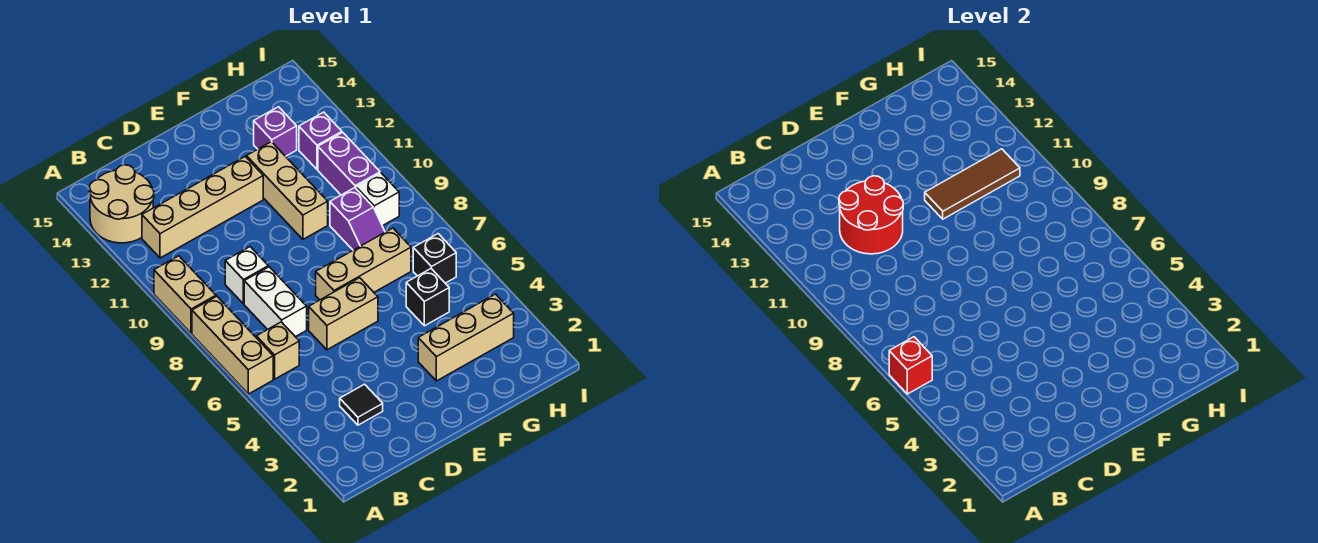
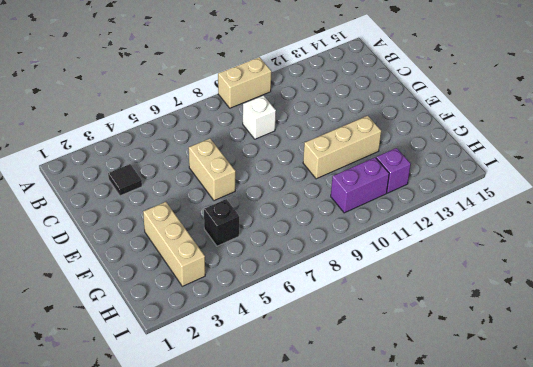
none -> tan 1x3 brick [192,296,273,394]
none -> tan 2x2 round brick [89,165,154,243]
none -> tan 1x1 brick [256,322,299,379]

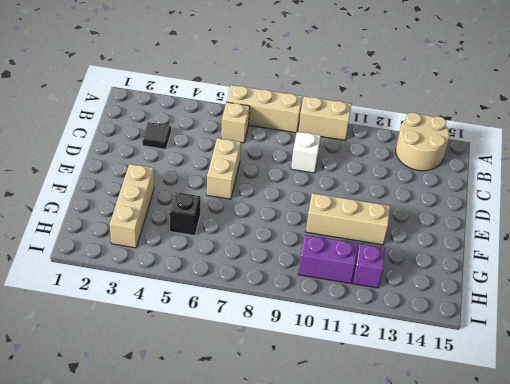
none -> tan 1x4 brick [142,157,263,258]
none -> white 1x2 brick [244,267,307,337]
none -> tan 1x3 brick [316,228,411,300]

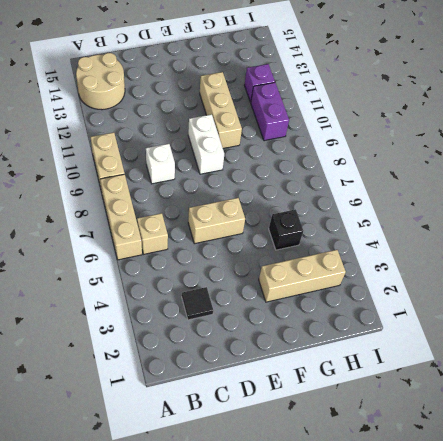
white 1x2 brick [188,114,224,174] -> white 1x2 brick moved to [244,267,307,337]
none -> tan 1x4 brick [142,157,263,258]
none -> tan 1x3 brick [316,228,411,300]
none -> purple 1x2 slope [330,188,385,250]

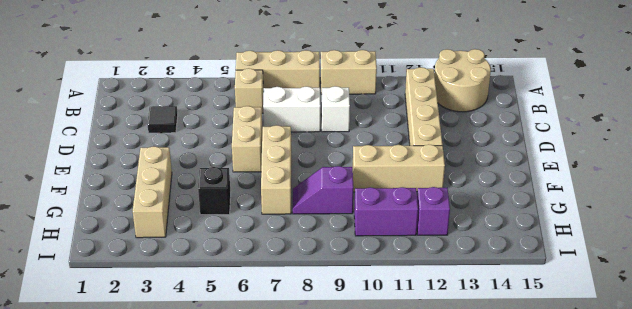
none -> purple 1x1 brick [254,107,297,156]
none -> black 1x1 brick [413,234,456,283]
none -> white 1x1 brick [356,173,399,226]

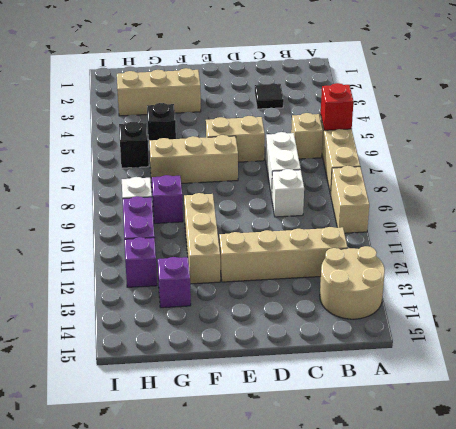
none -> red 2x2 round brick [839,176,903,254]
none -> brown 1x3 tile [925,149,1020,219]

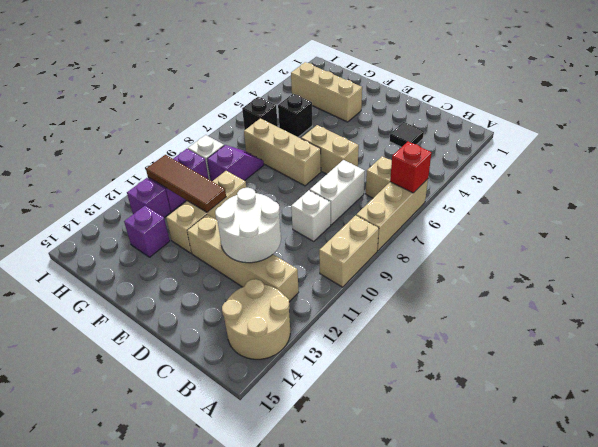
white 2x2 round brick [215,188,281,263] -> red 2x2 round brick [839,176,903,254]

